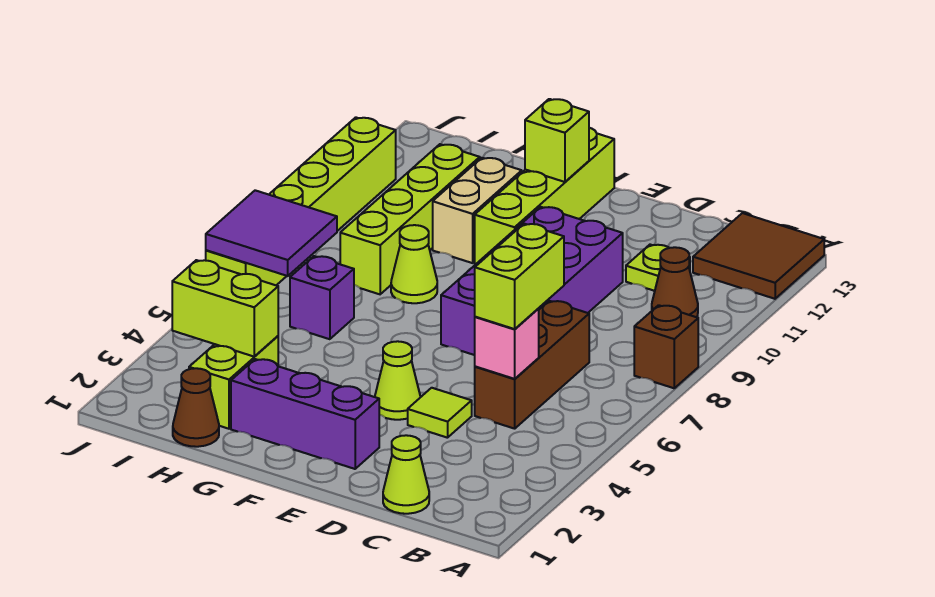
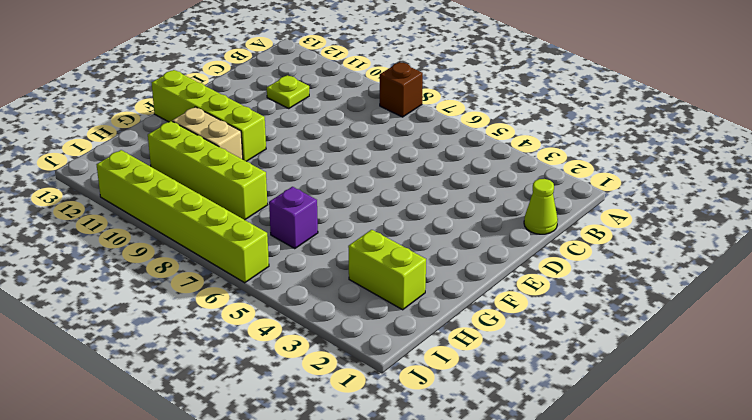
none -> brown 2x2 tile [693,213,824,299]
none -> brown 1x1 cone [652,247,698,317]
none -> brown 1x3 brick [475,301,589,429]

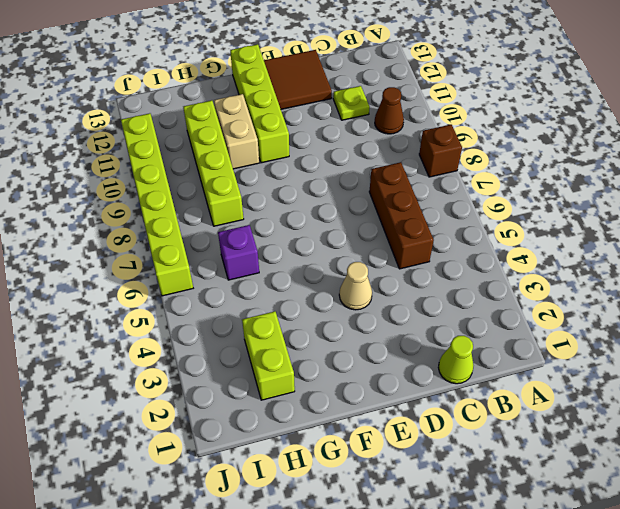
brown 2x2 tile [264,50,332,109] -> brown 2x2 tile moved to [693,213,824,299]
tan 1x1 cone [339,262,372,310] -> lime 1x1 cone [375,341,420,420]
none -> lime 1x1 tile [408,388,472,438]
none -> purple 2x4 brick [441,207,623,355]
none -> purple 1x3 brick [231,359,379,469]

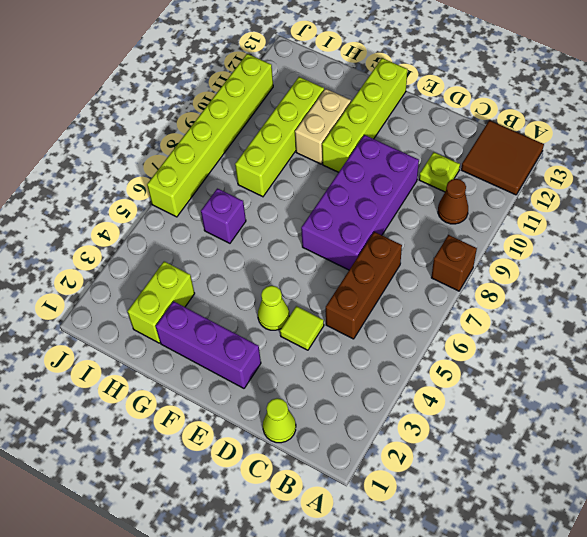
none -> lime 1x1 cone [391,225,437,303]
none -> brown 1x1 cone [173,368,219,447]
none -> pink 1x1 brick [475,309,539,379]

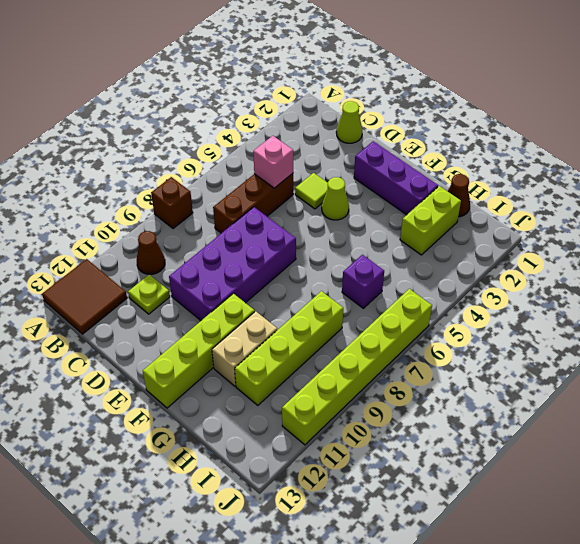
none -> lime 1x1 cone [391,225,437,303]
none -> lime 1x1 brick [525,99,589,182]
none -> lime 1x2 brick [172,260,278,357]

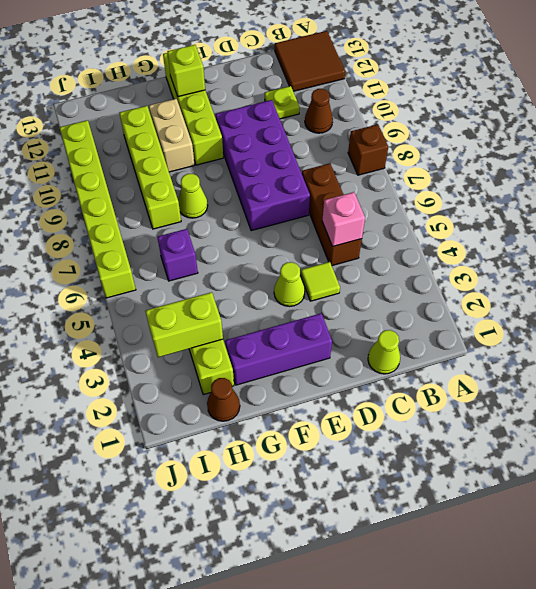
none -> purple 2x2 tile [206,190,337,276]
none -> lime 1x2 brick [475,224,564,329]

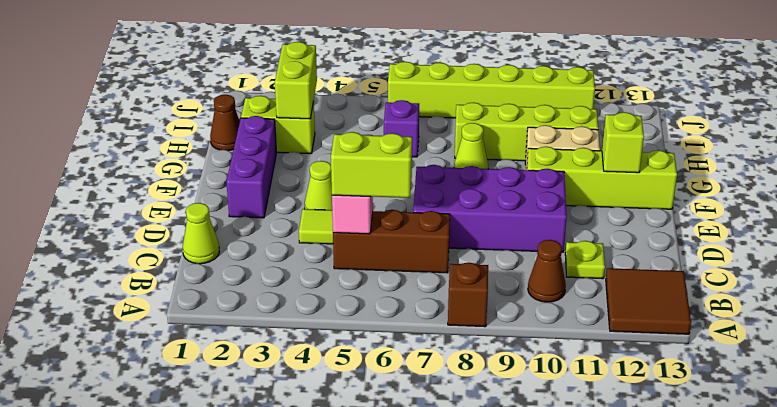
none -> purple 2x2 tile [206,190,337,276]

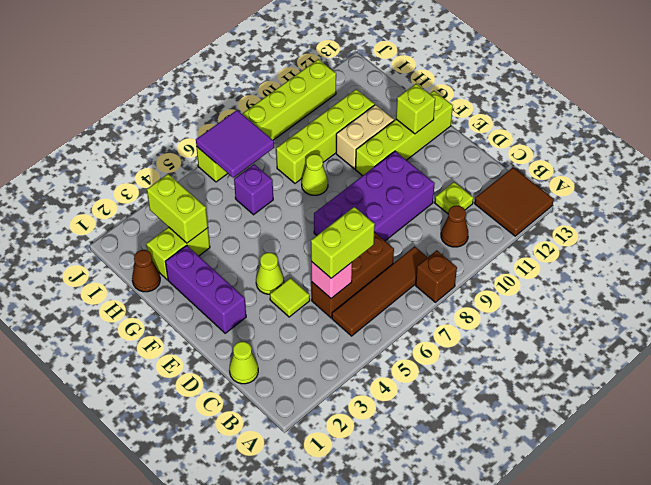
brown 1x4 tile [332,246,428,336] -> none

